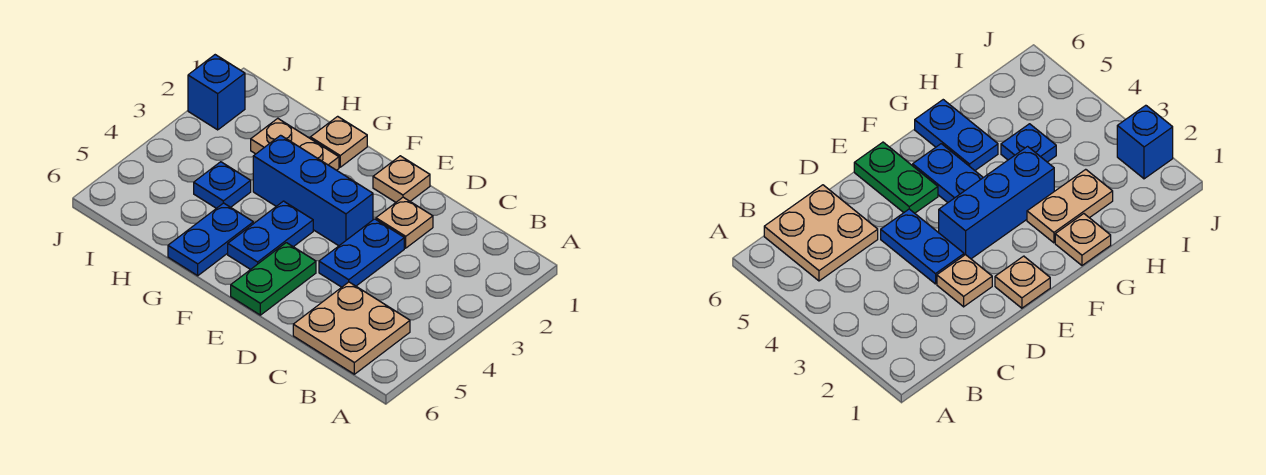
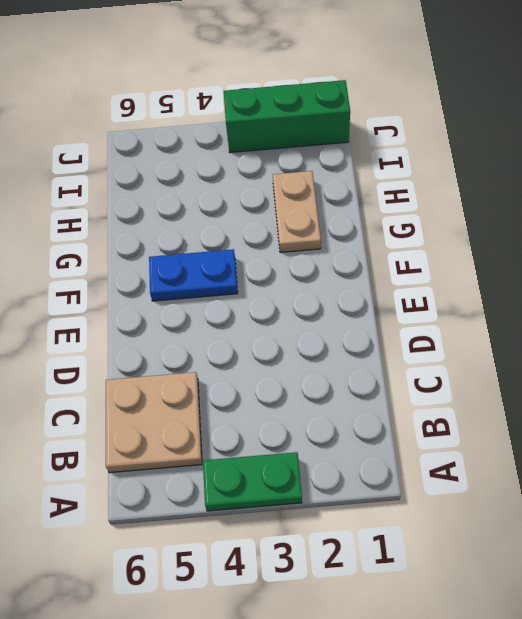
green 1x2 plate [203,452,302,511] -> green 1x2 plate moved to [231,243,316,315]
green 1x3 brick [224,80,350,152] -> blue 1x1 brick [188,55,245,130]
none -> tan 1x1 plate [376,197,433,248]
none -> blue 1x2 plate [319,219,404,287]
none -> tan 1x1 plate [373,156,430,202]

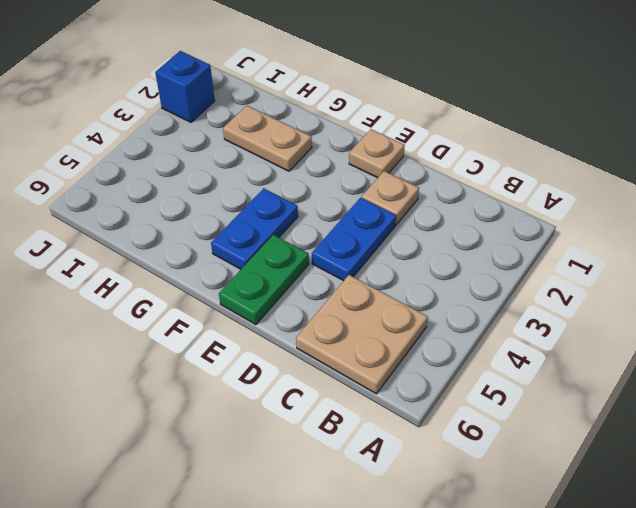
none -> blue 1x3 brick [253,135,373,246]
none -> tan 1x1 plate [310,116,367,167]
none -> blue 1x2 plate [168,203,253,276]

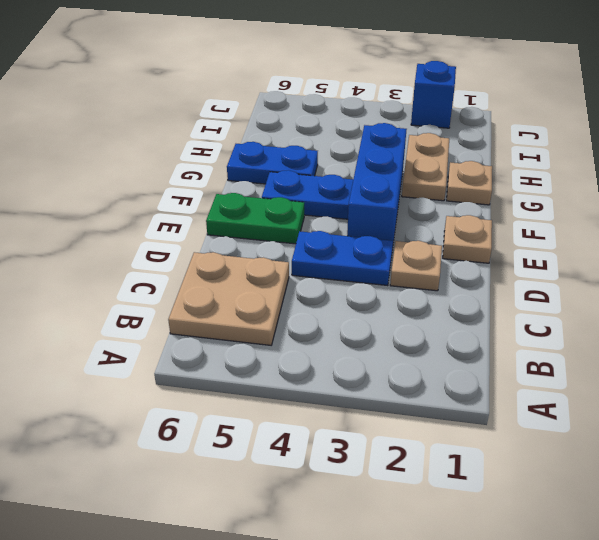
none -> blue 1x1 plate [194,162,251,208]

